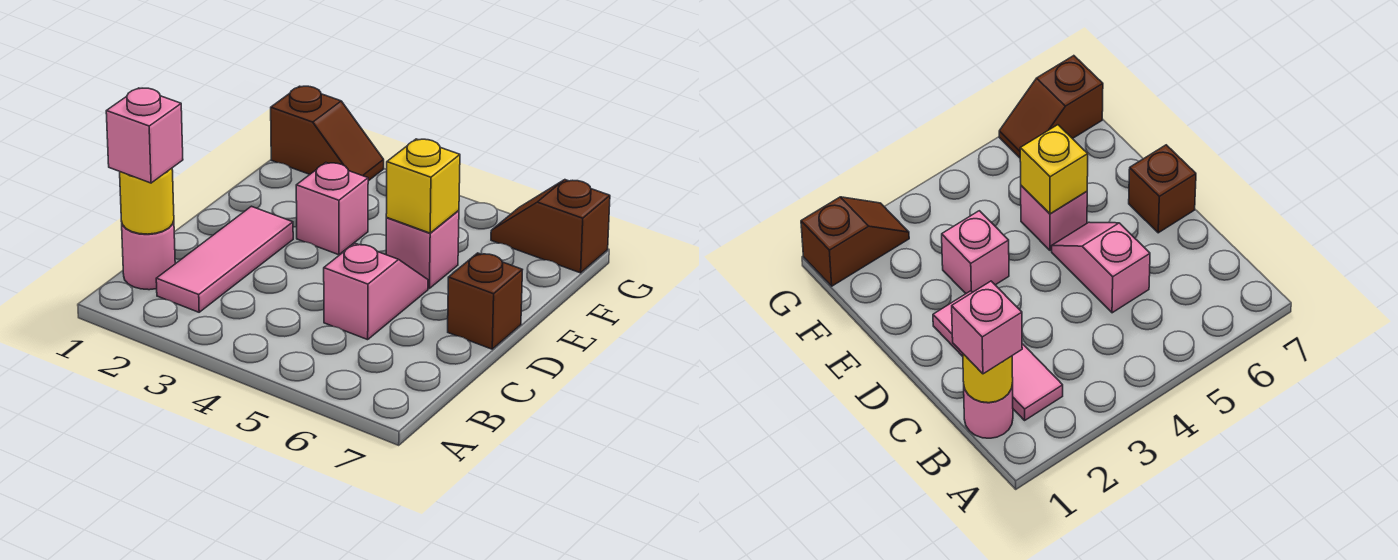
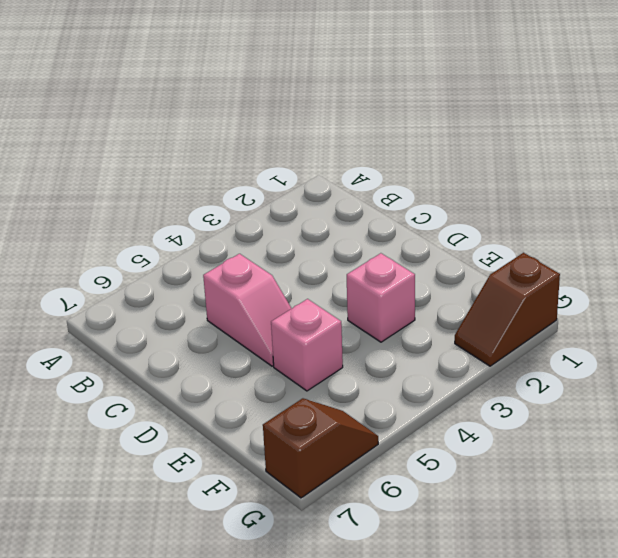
none -> pink 1x1 round brick [122,221,175,290]
none -> pink 1x3 tile [156,206,293,312]

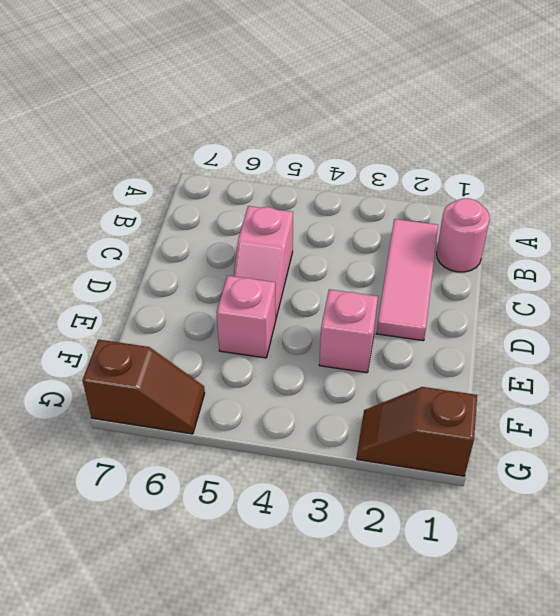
none -> brown 1x1 brick [448,253,522,349]
none -> yellow 1x1 round brick [120,168,174,234]

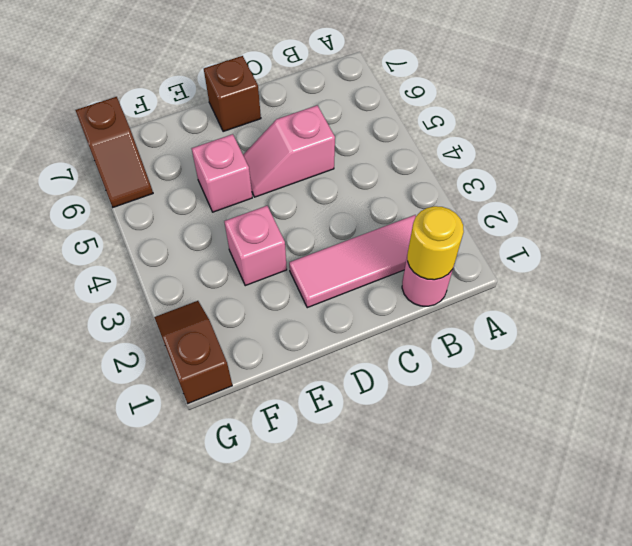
none -> yellow 1x1 brick [386,139,460,233]
none -> pink 1x1 brick [106,88,183,183]

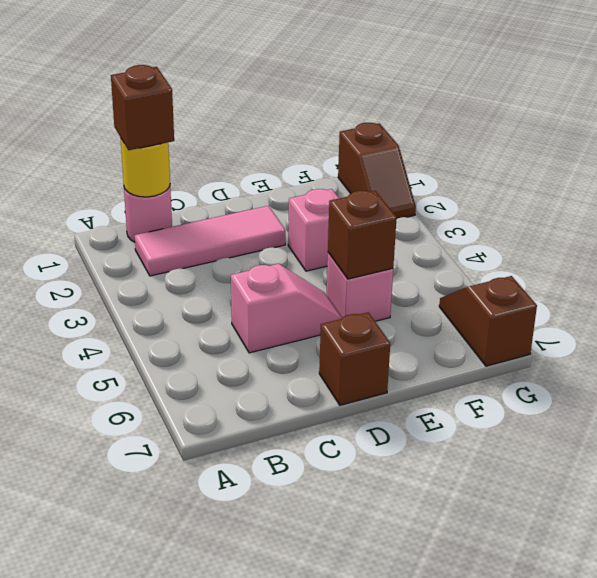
brown 1x1 brick [111,65,174,150] -> pink 1x1 brick [106,88,183,183]
brown 1x1 brick [328,191,397,279] -> yellow 1x1 brick [386,139,460,233]

